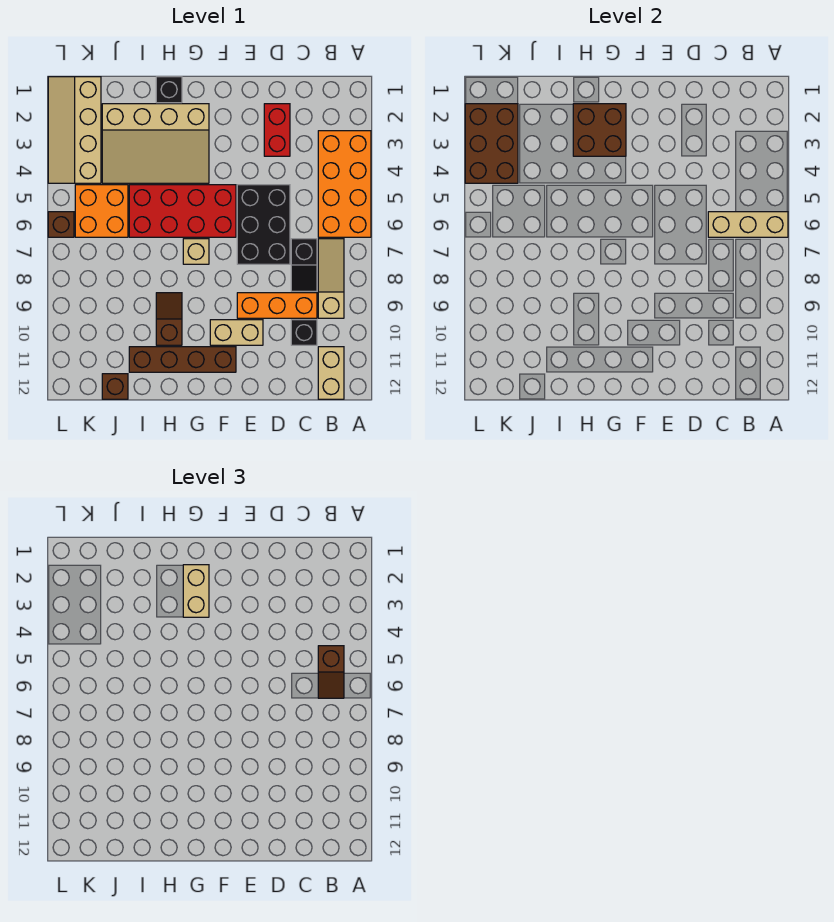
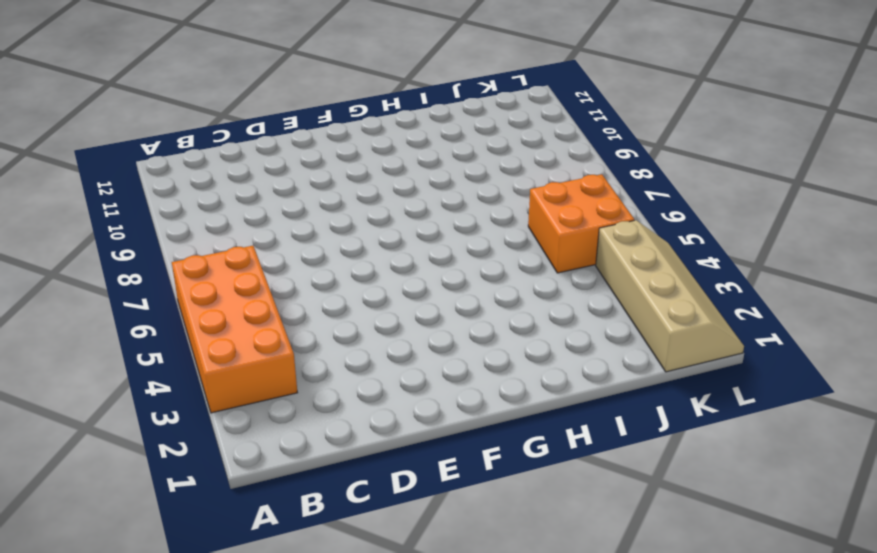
none -> tan 1x3 slope [318,239,344,318]
none -> tan 1x2 brick [318,347,344,399]
none -> black 1x2 slope [291,239,317,291]

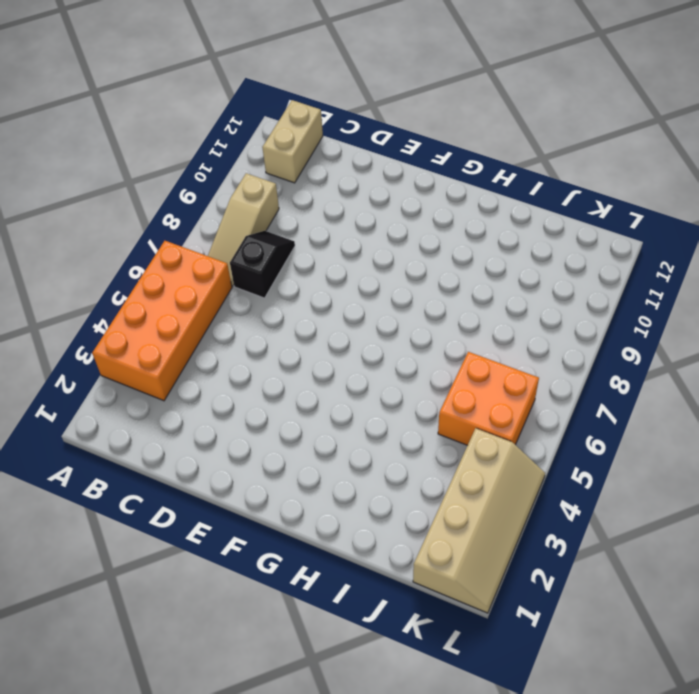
none -> orange 1x3 brick [237,293,317,318]
none -> black 1x1 brick [291,320,317,345]
none -> red 1x2 brick [264,104,290,156]

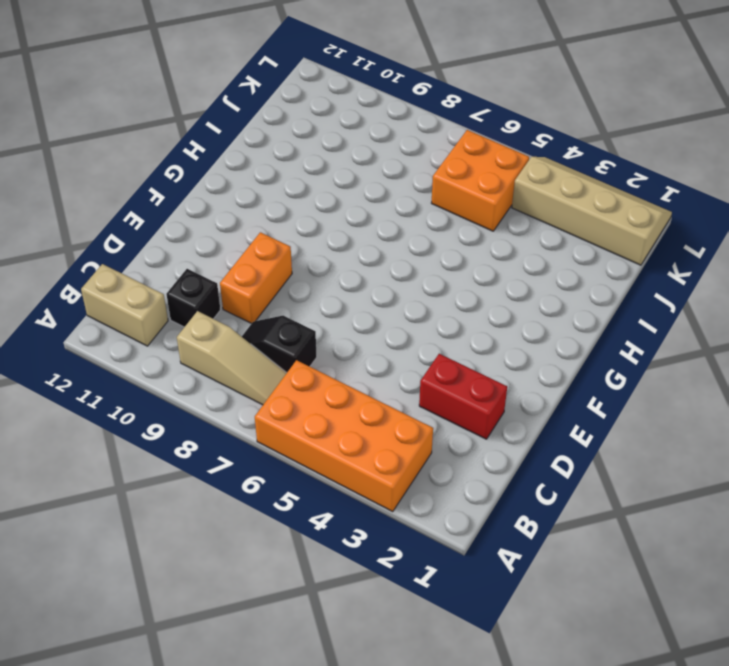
orange 1x2 brick [220,232,292,324] -> orange 1x3 brick [237,293,317,318]
none -> black 2x3 brick [237,185,290,264]
none -> tan 1x2 brick [210,320,263,345]
none -> red 2x4 brick [129,185,236,237]

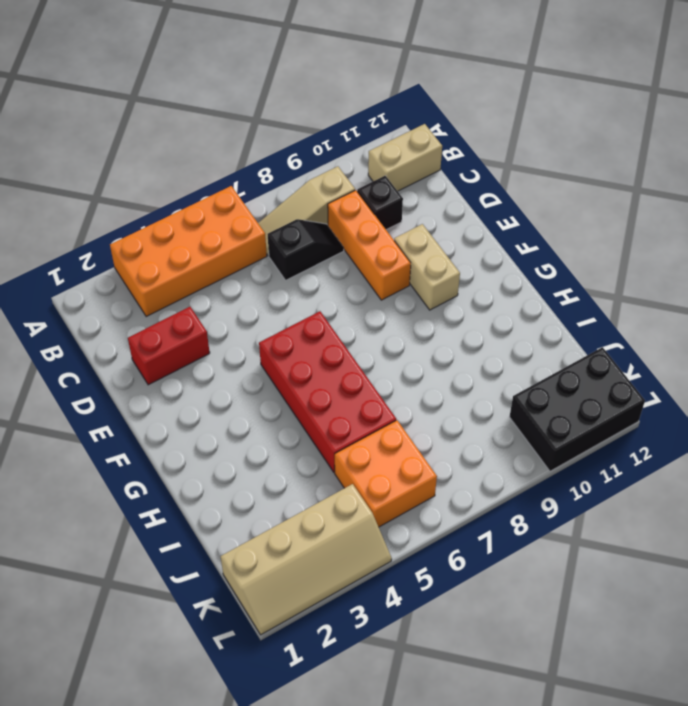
black 2x3 brick [510,347,645,471] -> black 2x3 brick moved to [237,185,290,264]
none -> brown 1x4 brick [129,347,236,372]
none -> tan 3x4 slope [102,104,209,183]
none -> tan 1x1 brick [183,239,209,264]

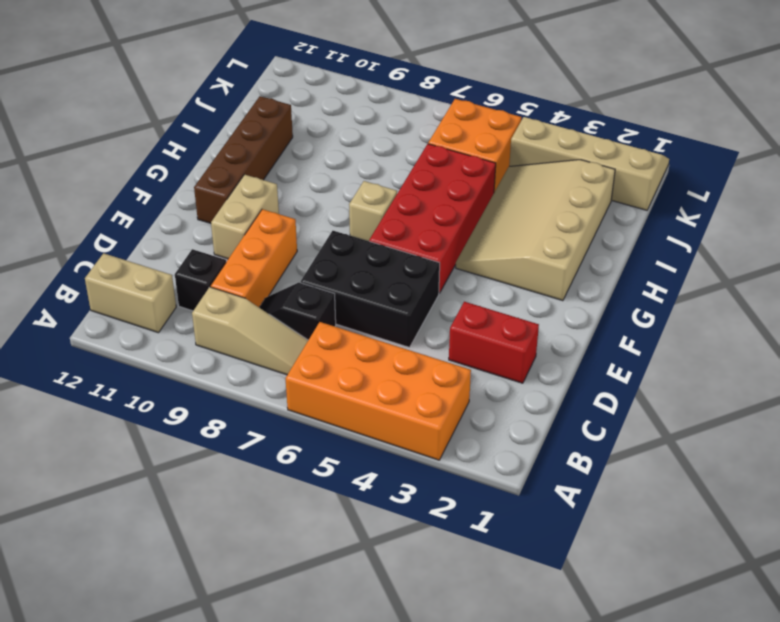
none -> black 1x1 brick [156,77,182,103]
none -> brown 1x2 slope [156,293,182,345]
none -> brown 1x1 brick [102,374,128,399]

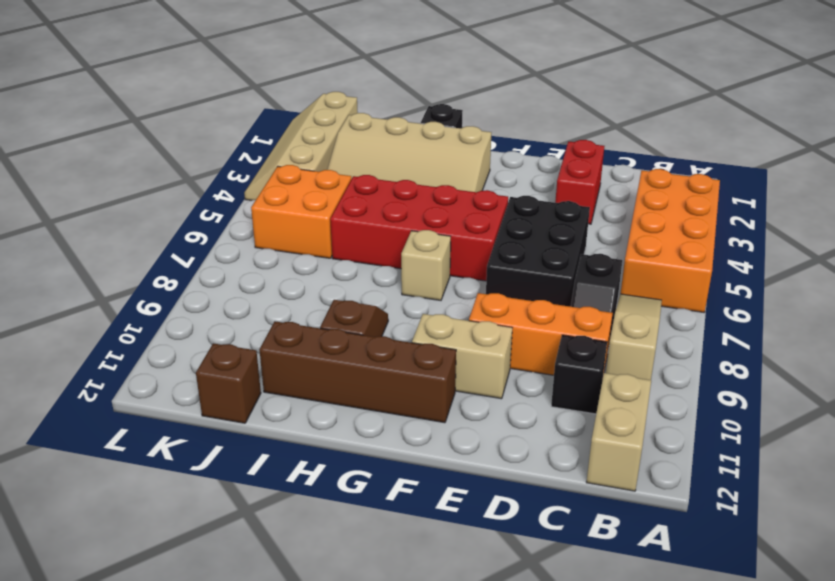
none -> brown 1x1 brick [48,212,74,237]
none -> tan 1x3 brick [708,212,788,237]
none -> brown 2x2 brick [573,104,626,156]

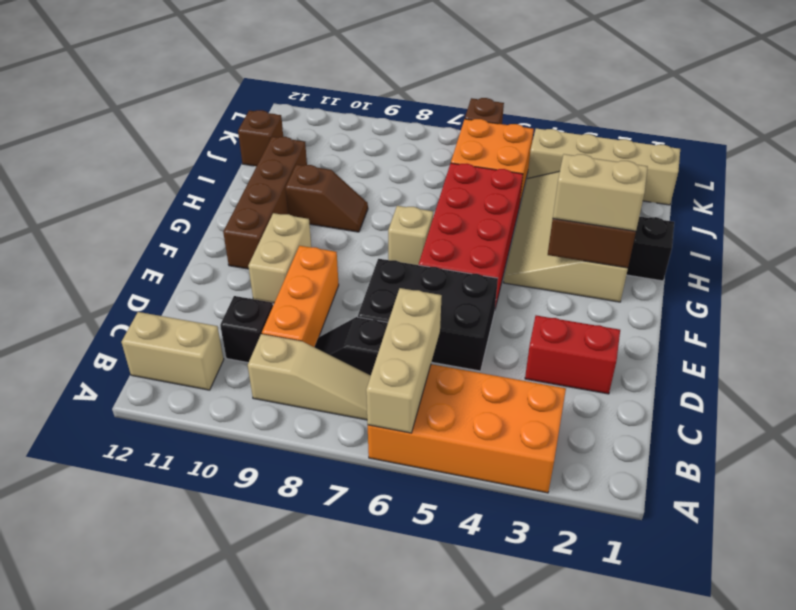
none -> brown 2x3 brick [465,104,518,183]
none -> brown 1x2 slope [318,646,344,698]

